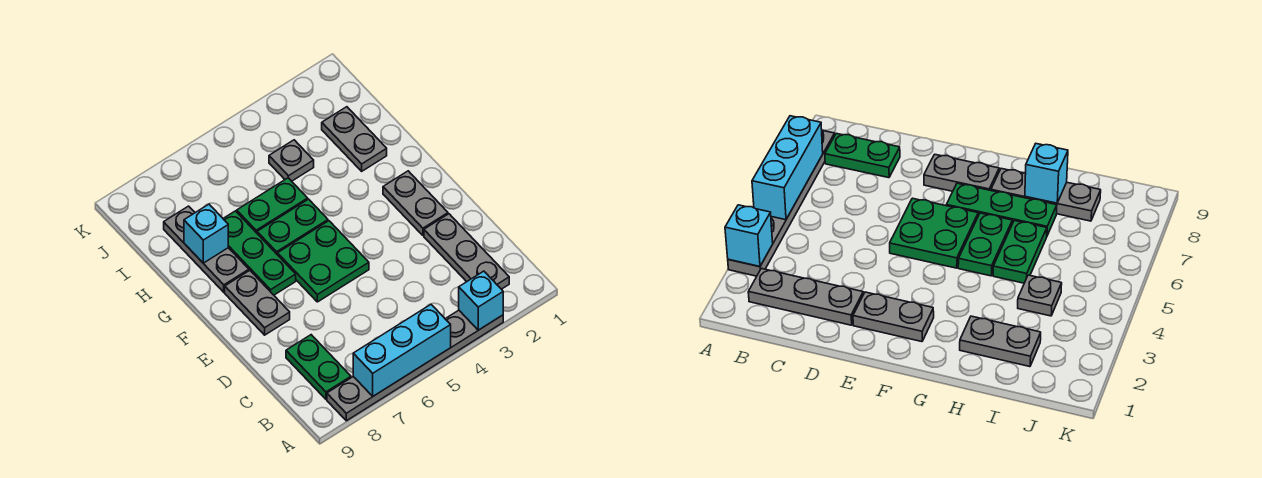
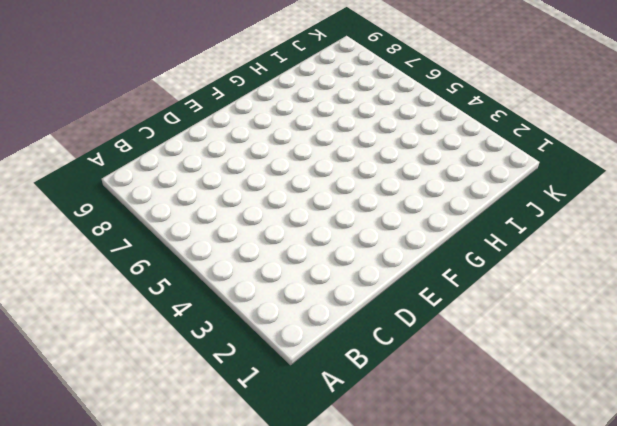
none -> grey 1x6 plate [327,310,503,421]
none -> grey 1x3 plate [424,214,509,289]
none -> green 1x2 plate [286,335,351,399]

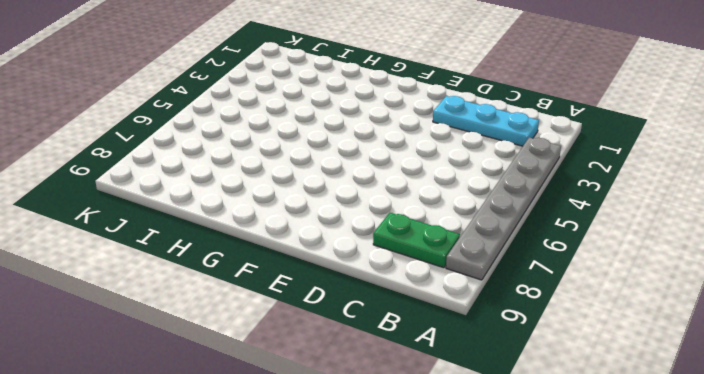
cyan 1x3 plate [433,96,539,146] -> grey 1x3 plate [424,214,509,289]
none -> grey 1x2 plate [383,171,448,236]
none -> green 2x2 plate [278,221,369,302]
none -> grey 1x2 plate [225,270,290,335]

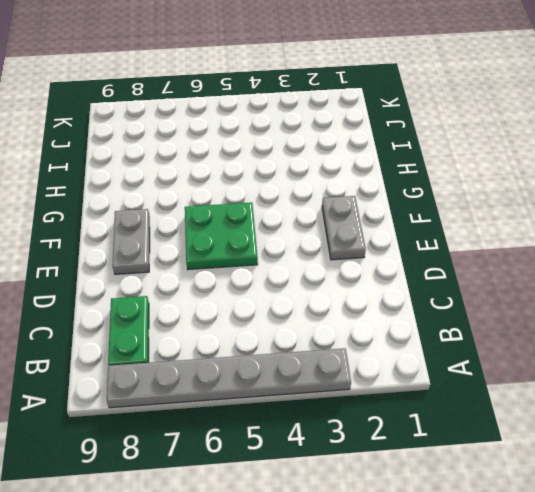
none -> grey 1x3 plate [424,214,509,289]
none -> green 1x3 plate [223,211,296,295]
none -> green 1x2 plate [257,199,328,255]

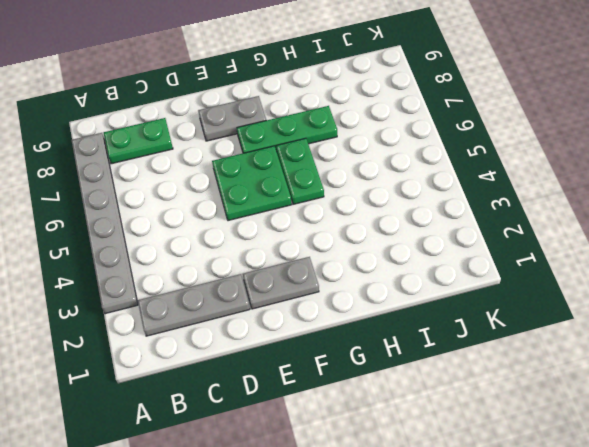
none -> grey 1x3 plate [164,206,249,292]
none -> grey 1x2 plate [322,107,387,171]
none -> green 1x2 plate [237,178,308,233]

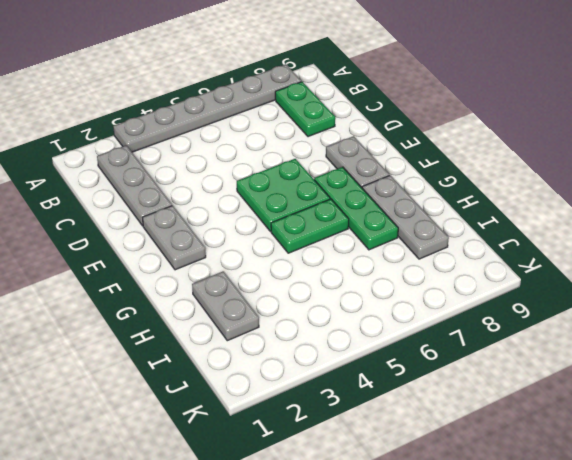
none -> green 1x2 plate [237,178,308,233]
none -> grey 1x1 plate [269,140,314,181]
none -> cyan 1x1 brick [459,271,503,330]

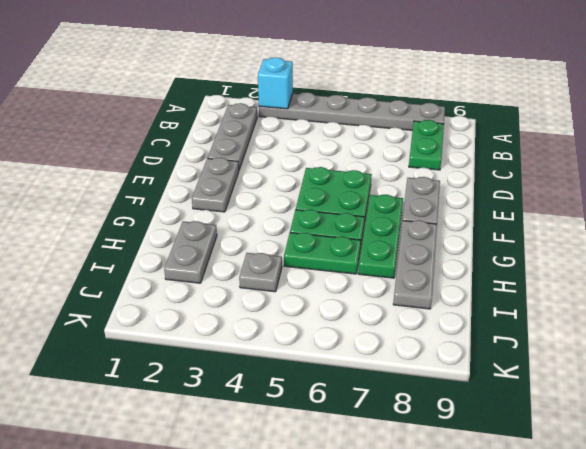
none -> cyan 1x3 brick [353,305,451,396]
none -> cyan 1x1 brick [184,204,228,263]

